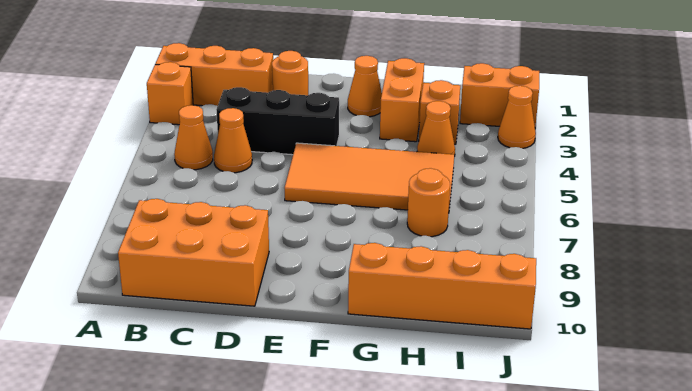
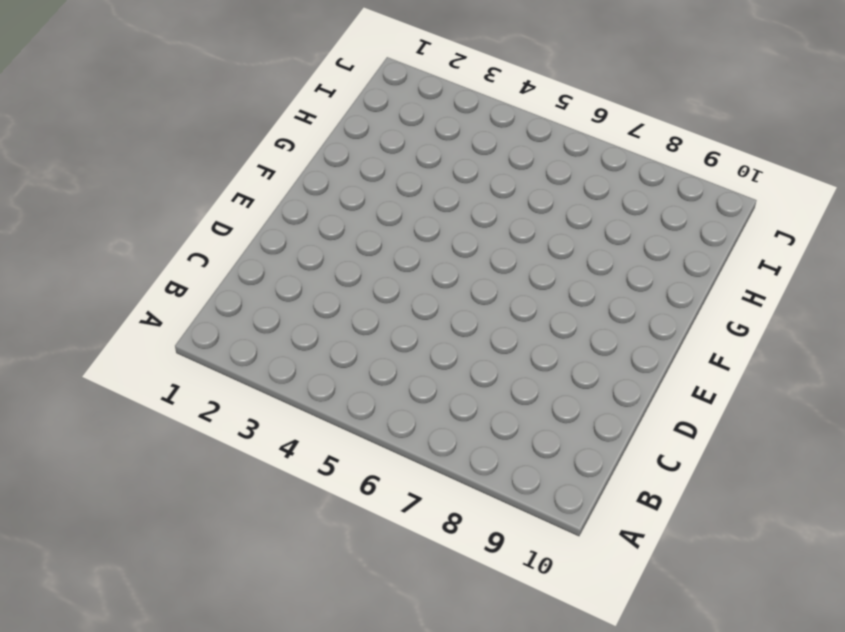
none -> orange 1x3 brick [155,43,273,106]
none -> orange 1x1 brick [147,62,193,125]
none -> orange 1x1 cone [174,105,213,170]

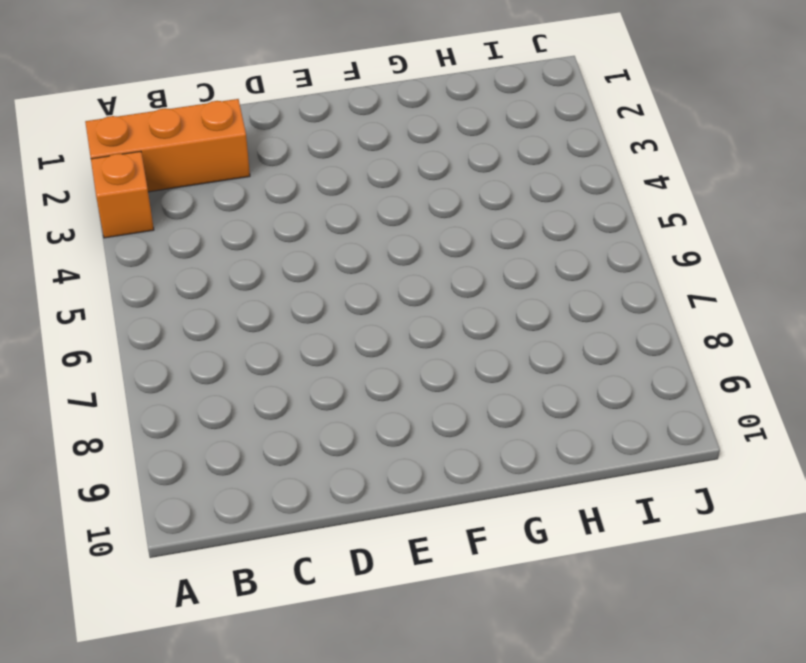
none -> orange 1x1 cone [174,105,213,170]
none -> orange 2x3 brick [118,199,269,306]
none -> black 1x3 brick [216,87,339,155]

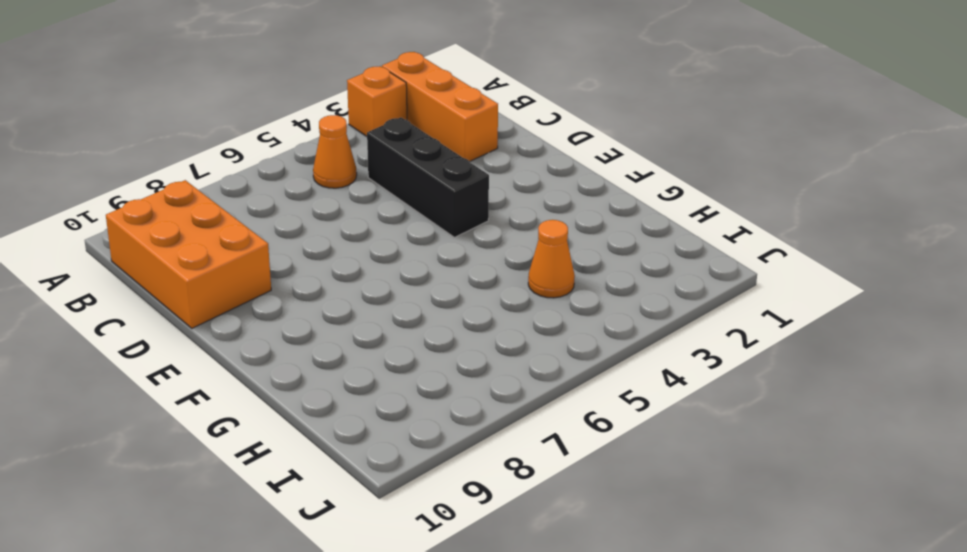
none -> orange 1x1 cone [214,108,252,173]
none -> orange 1x1 round brick [272,51,308,95]
none -> orange 2x4 tile [285,143,454,213]

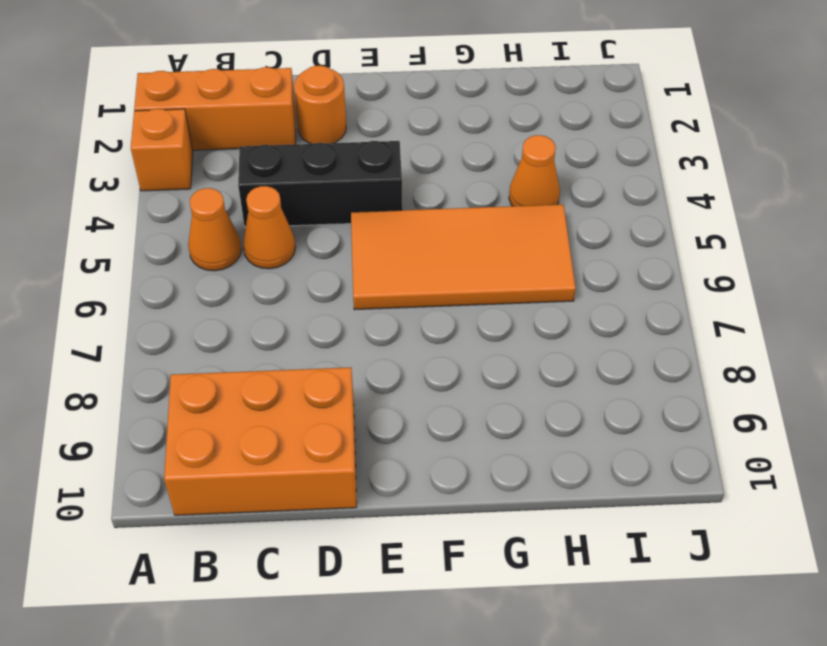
none -> orange 1x1 cone [348,56,382,117]
none -> orange 1x2 brick [380,58,424,142]
none -> orange 1x4 brick [348,243,536,329]

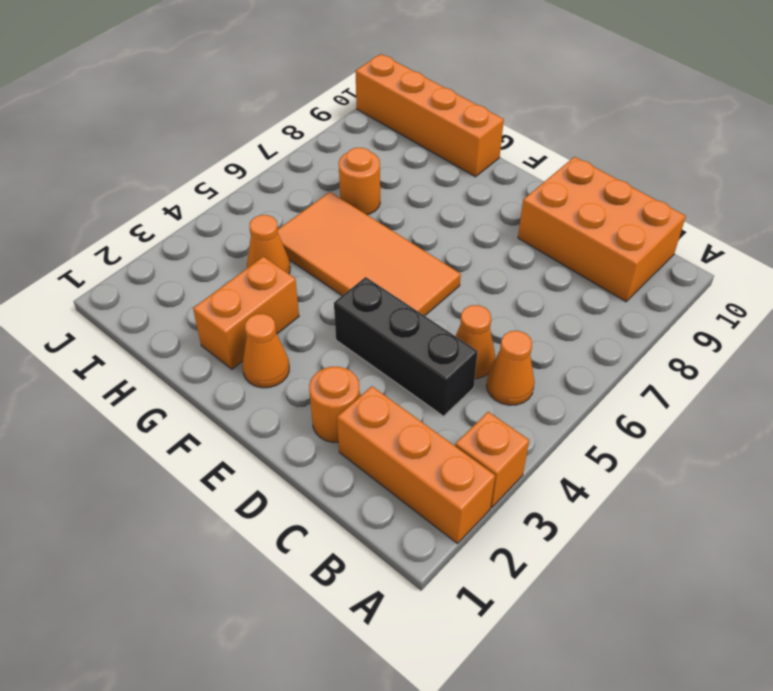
none -> orange 1x1 brick [419,80,460,144]
none -> orange 1x2 brick [460,63,539,126]
none -> orange 1x1 cone [498,86,536,148]

